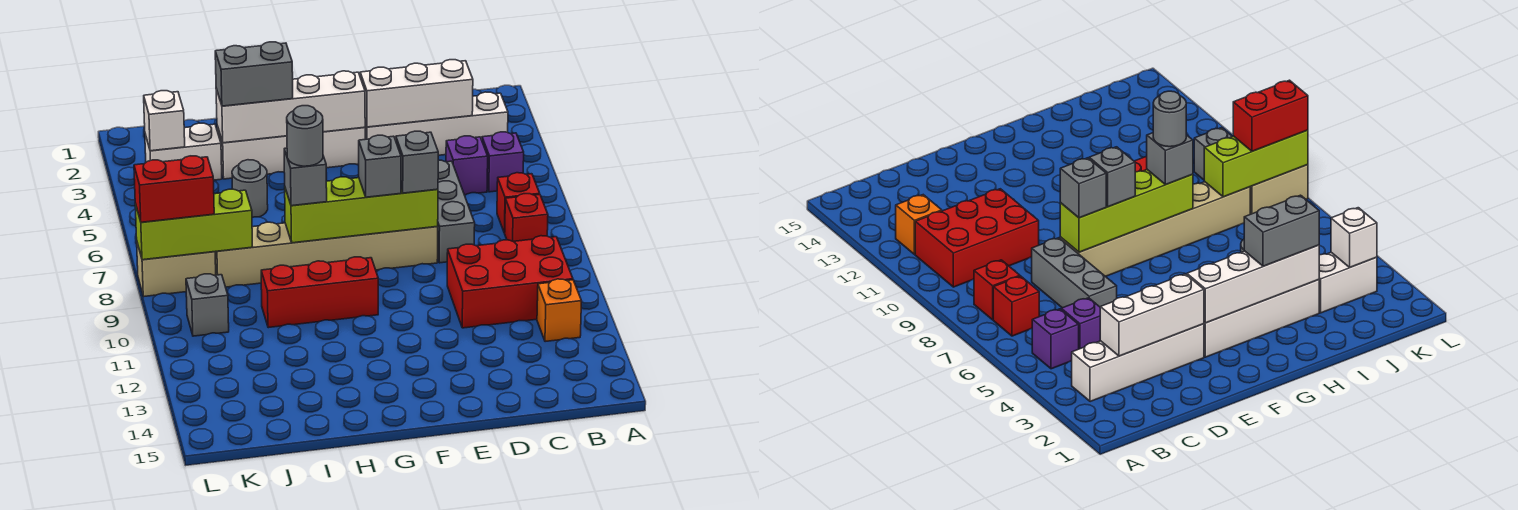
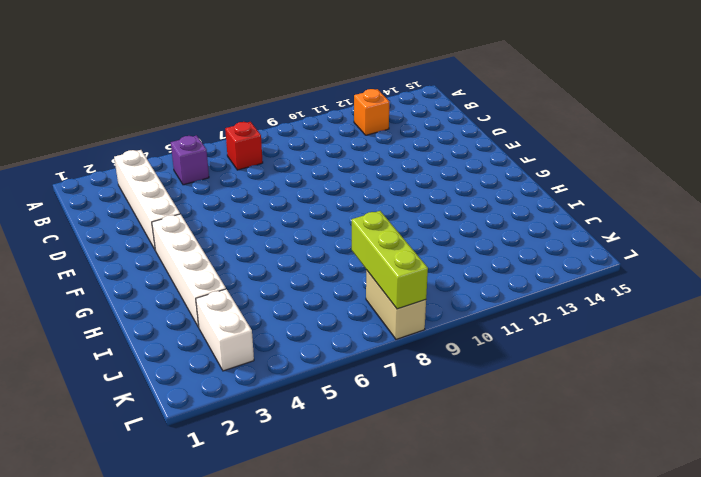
none -> red 1x1 brick [505,194,548,241]
none -> red 2x3 brick [447,236,573,328]
none -> purple 1x1 brick [446,136,488,195]

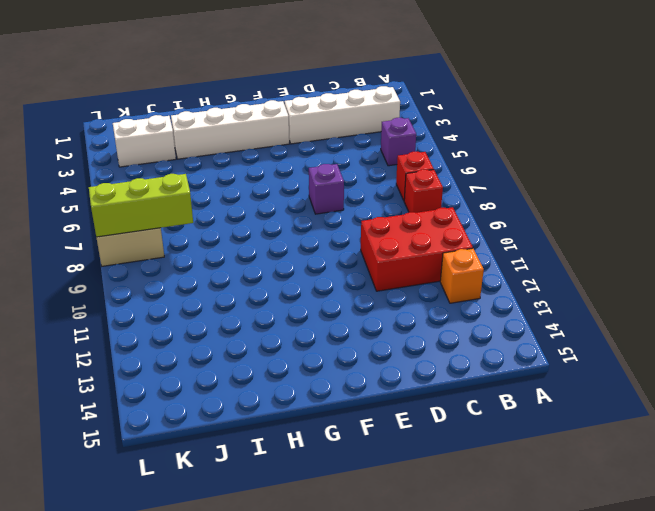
purple 1x1 brick [309,164,344,214] -> purple 1x1 brick moved to [446,136,488,195]
none -> grey 1x3 brick [437,160,475,263]
none -> tan 1x6 brick [215,222,438,287]
none -> red 1x3 brick [261,257,378,328]

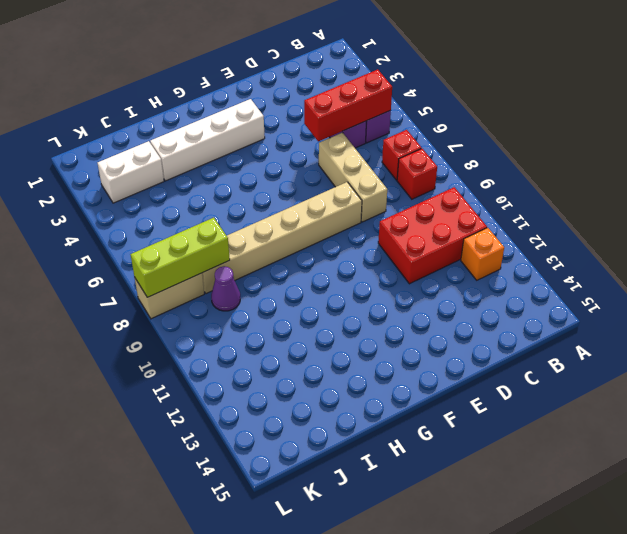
red 1x3 brick [304,69,392,141] -> red 1x3 brick moved to [261,257,378,328]
tan 1x3 brick [319,133,387,222] -> grey 1x3 brick [437,160,475,263]
purple 1x1 cone [211,266,240,311] -> none
none -> white 1x4 brick [365,92,508,155]
none -> grey 1x1 round brick [232,160,268,218]
none -> grey 1x1 brick [186,274,229,336]

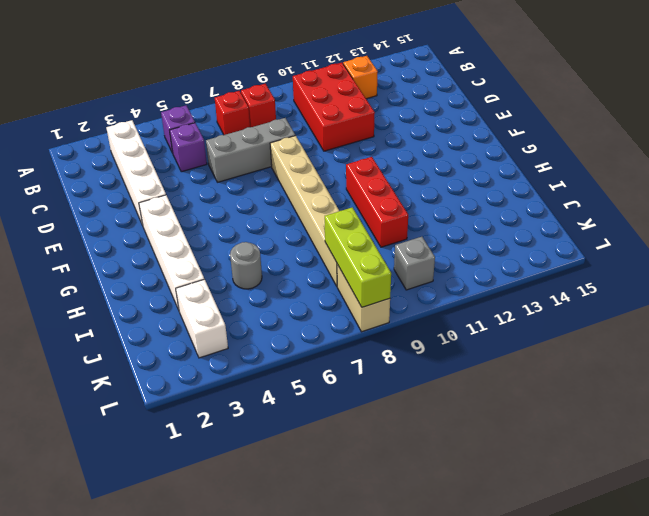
none -> white 1x3 brick [360,60,473,127]
none -> lime 1x4 brick [285,177,438,243]
none -> white 1x4 brick [216,71,365,143]

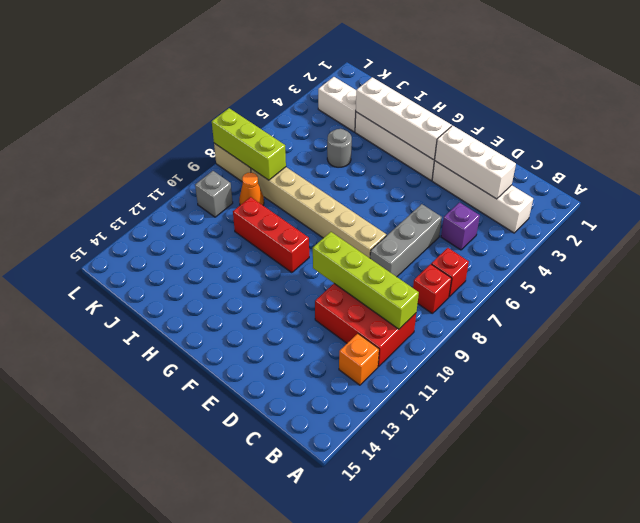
lime 1x4 brick [313,232,419,329] -> lime 1x4 brick moved to [285,177,438,243]
orange 1x1 cone [239,173,264,205] -> none
none -> purple 1x1 brick [482,132,524,192]
none -> white 1x1 brick [144,91,185,151]
none -> grey 1x1 brick [396,131,438,193]

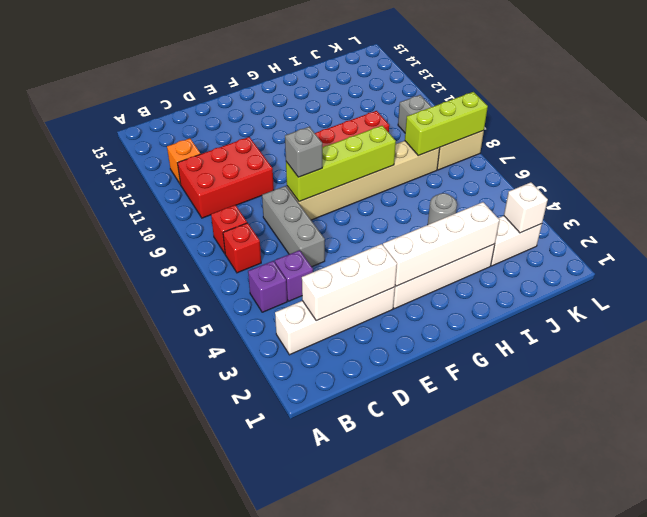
none -> grey 1x1 brick [359,135,401,197]
none -> grey 1x2 brick [215,42,293,106]
none -> grey 1x1 brick [284,148,327,206]

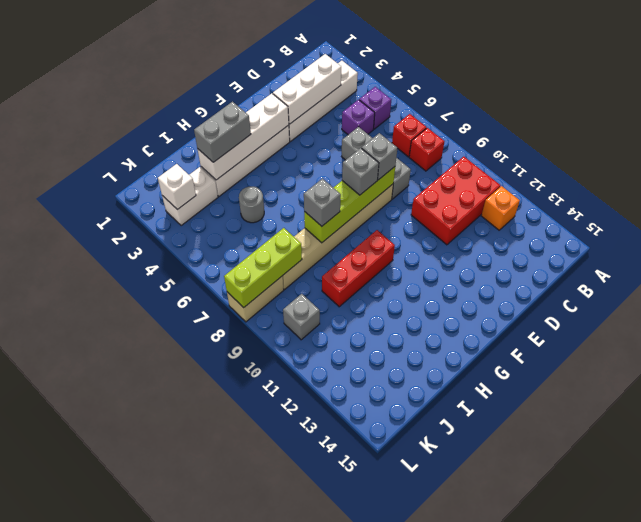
none -> red 1x2 brick [134,156,214,222]
none -> grey 1x1 round brick [287,106,323,166]

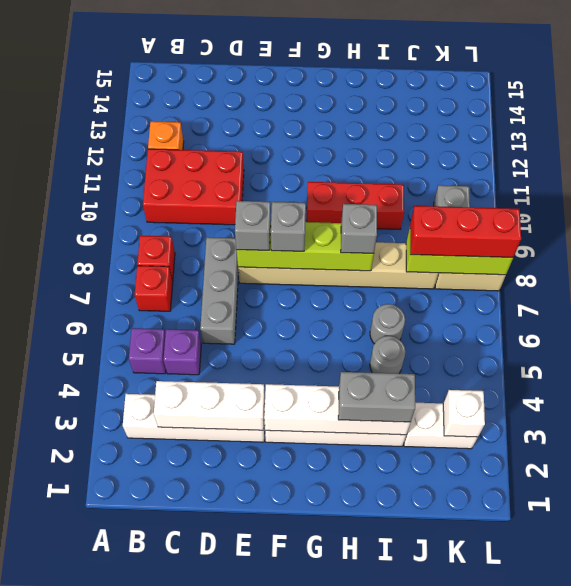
grey 1x1 round brick [370,304,405,344] -> grey 1x1 round brick moved to [287,106,323,166]
red 1x3 brick [410,206,521,257] -> red 1x2 brick [134,156,214,222]

